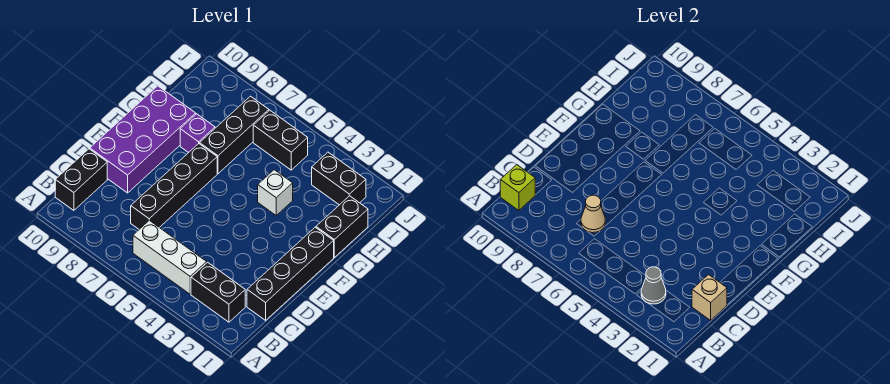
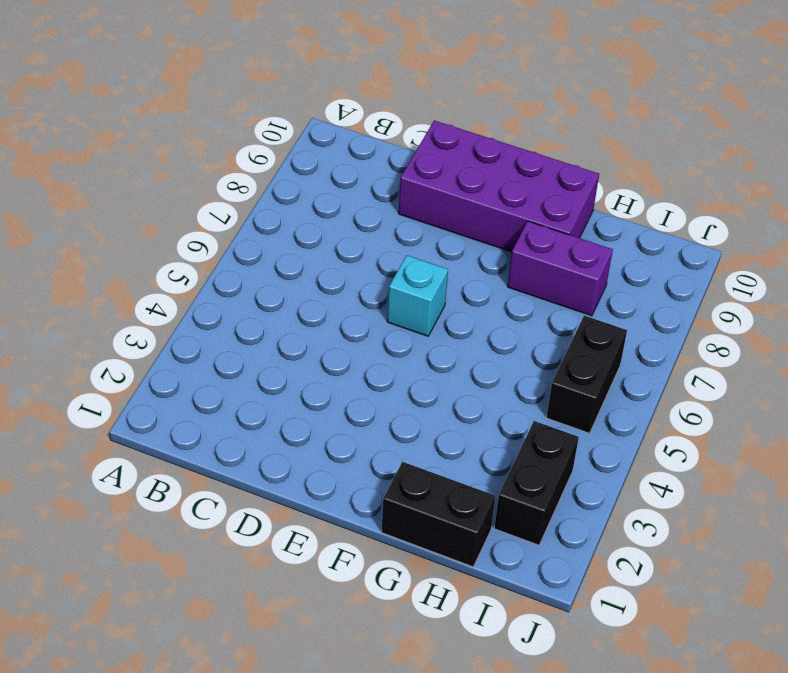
cyan 1x1 brick [387,255,448,336] -> none
purple 1x2 brick [508,221,613,316] -> purple 1x1 brick [180,114,215,153]
none -> black 1x2 brick [191,262,245,322]
none -> white 1x3 brick [133,220,207,294]
none -> black 1x2 brick [55,149,107,210]

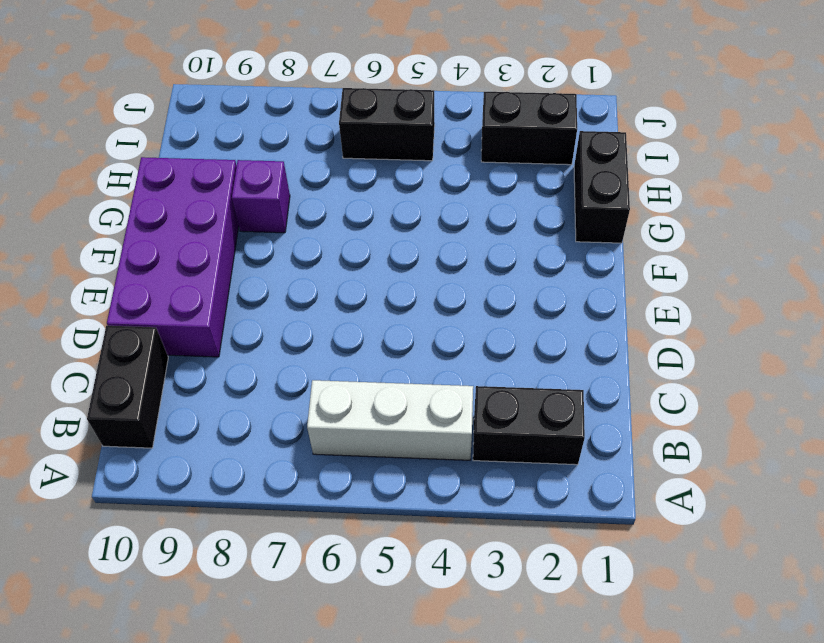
none -> black 1x4 brick [247,227,334,320]
none -> black 1x4 brick [131,144,217,229]
none -> white 1x1 brick [258,170,293,215]

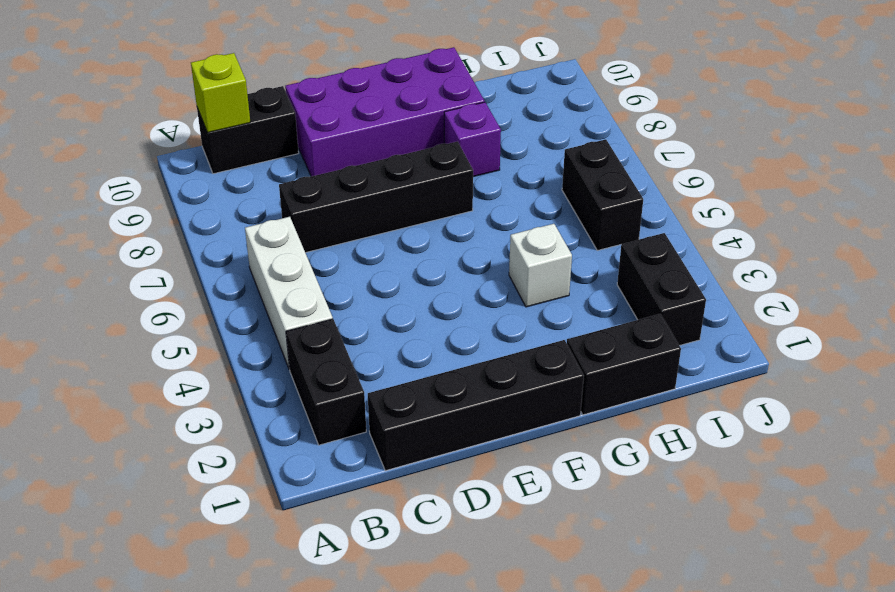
none -> black 1x3 brick [200,96,269,174]
none -> grey 1x1 cone [641,267,666,304]
none -> tan 1x1 brick [692,275,727,320]

